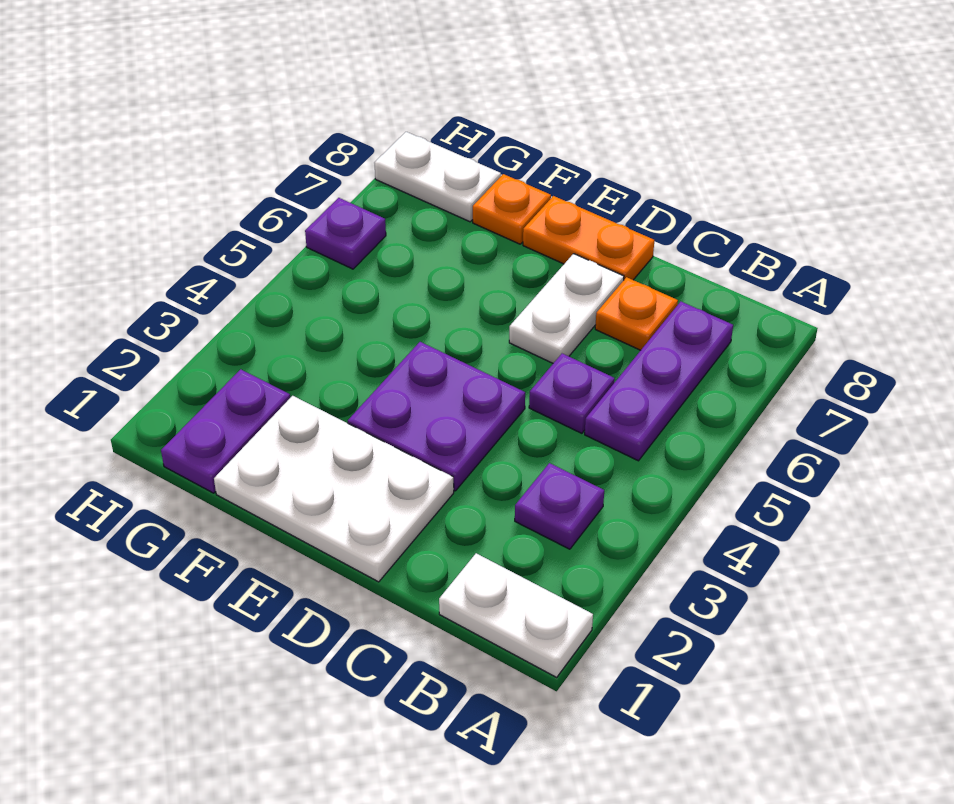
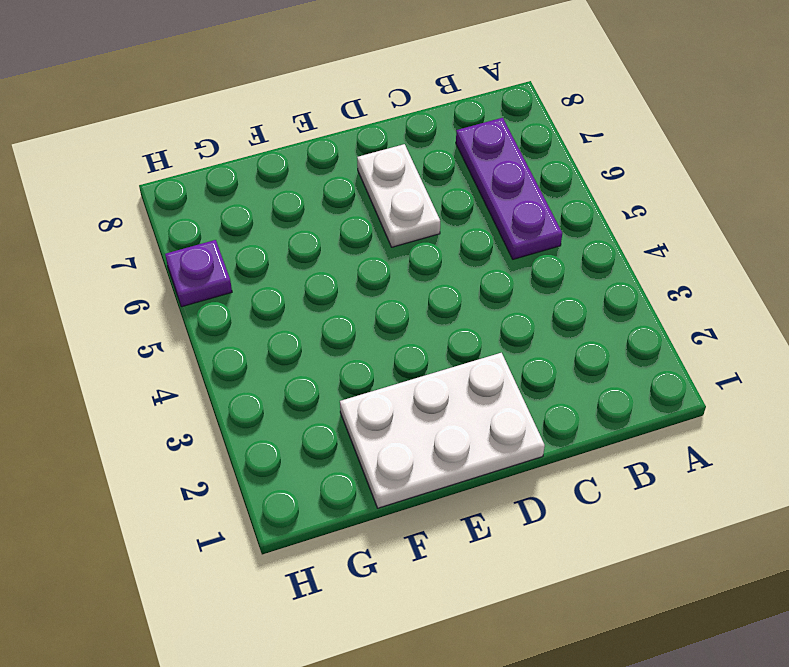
none -> white 1x2 plate [439,553,593,677]
none -> purple 1x1 plate [515,463,604,549]
none -> purple 1x1 plate [529,354,615,433]

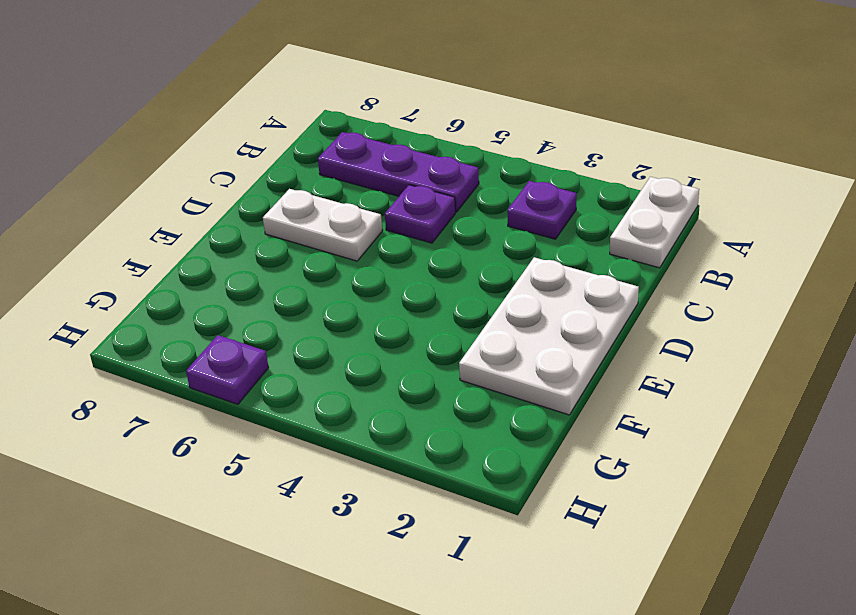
none -> orange 1x1 plate [595,277,678,350]
none -> purple 2x2 plate [348,342,525,491]
none -> orange 1x2 plate [523,196,654,280]

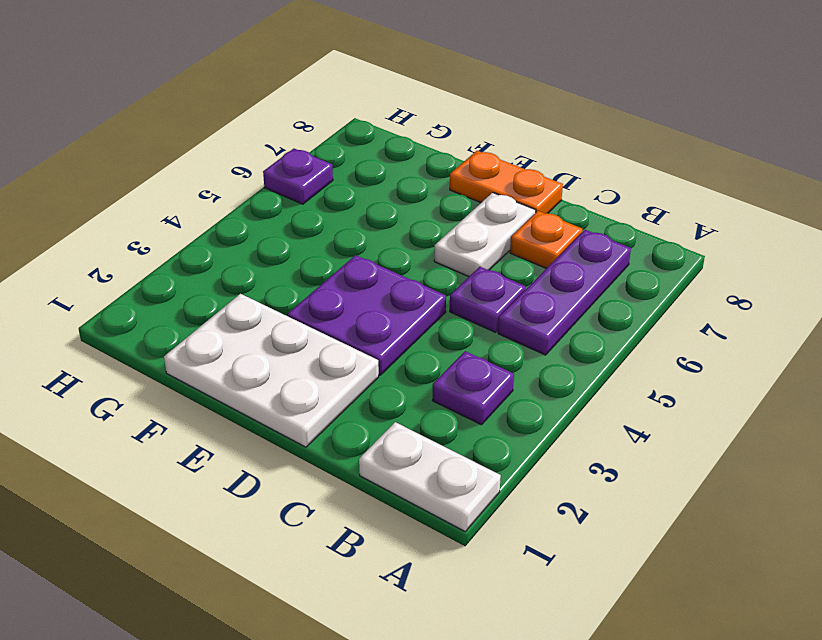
none -> orange 1x1 plate [473,174,551,244]
none -> purple 1x2 plate [161,369,290,493]
none -> white 1x2 plate [375,132,501,222]

